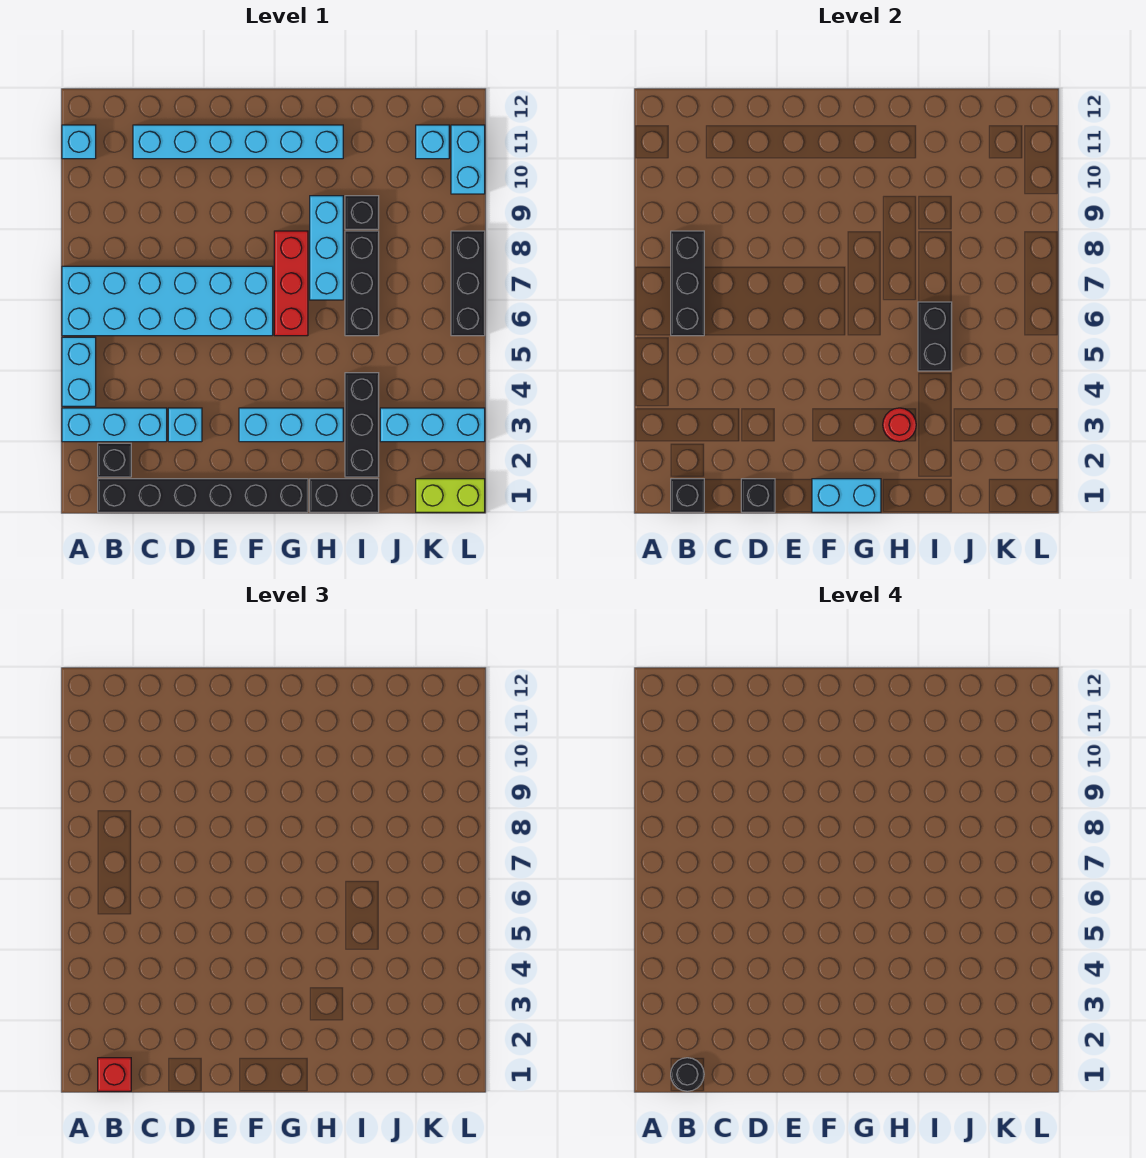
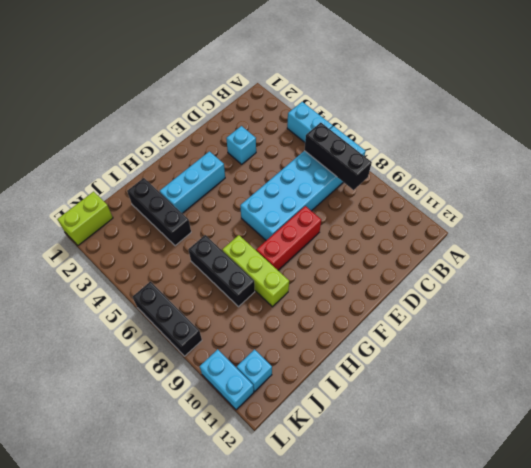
red 1x3 brick [256,206,321,270] -> red 1x3 brick turned to [274,231,308,336]
lime 1x3 brick [222,235,289,307] -> cyan 1x3 brick [310,196,343,300]
none -> cyan 1x3 brick [62,408,167,442]
none -> cyan 1x1 brick [62,125,96,159]
none -> black 1x6 brick [98,479,308,512]

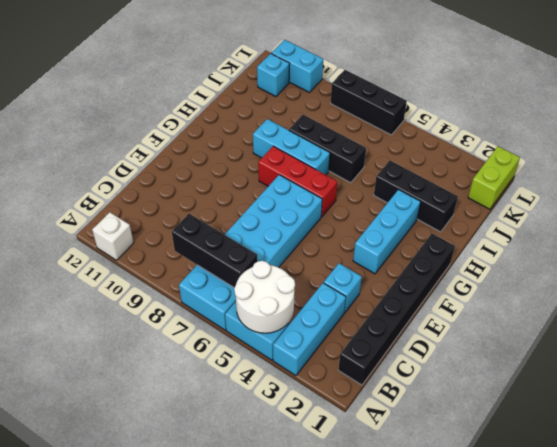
white 2x2 round brick [234,261,295,333] -> none
white 1x1 brick [92,212,134,260] -> cyan 1x1 brick [62,125,96,159]
none -> black 1x1 brick [98,443,131,477]
none -> cyan 1x6 brick [133,125,343,159]
none -> black 1x2 brick [310,479,379,512]

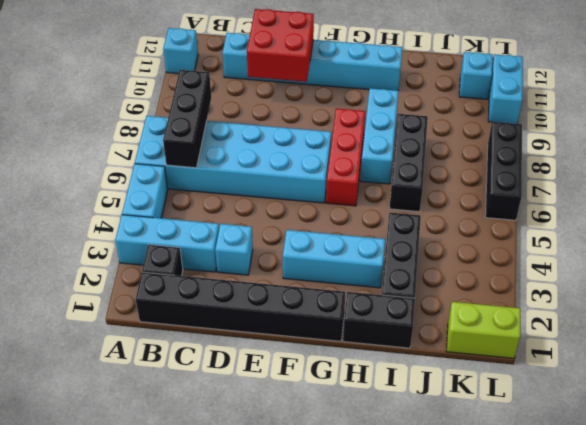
red 2x2 brick [247,9,314,82] -> none
none -> black 1x1 brick [345,196,379,229]
none -> cyan 1x3 brick [380,408,485,442]
none -> black 1x1 brick [671,479,704,512]

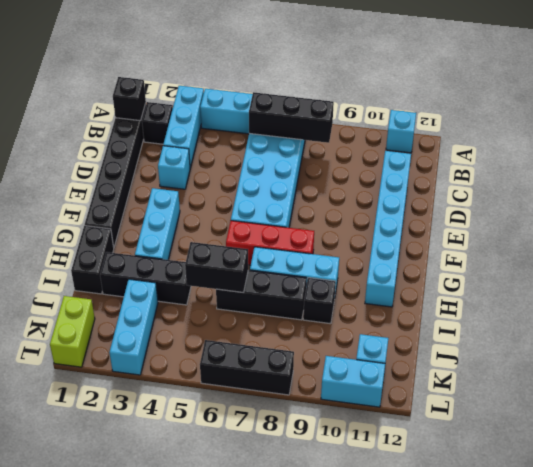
none -> black 1x1 brick [741,479,775,512]
none -> cyan 1x2 brick [812,479,881,512]
none -> red 1x1 round brick [883,408,916,442]

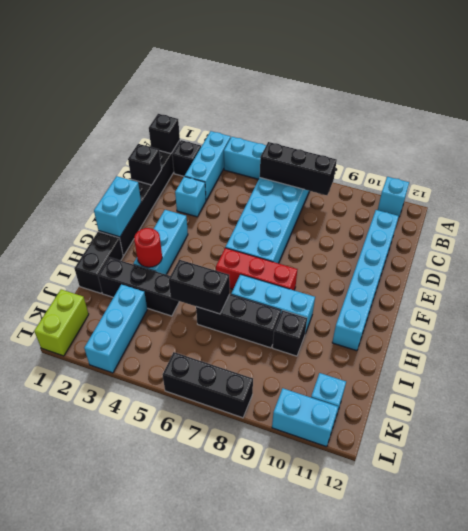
none -> red 1x1 brick [98,1058,131,1091]
none -> black 1x1 round brick [671,1058,704,1091]

